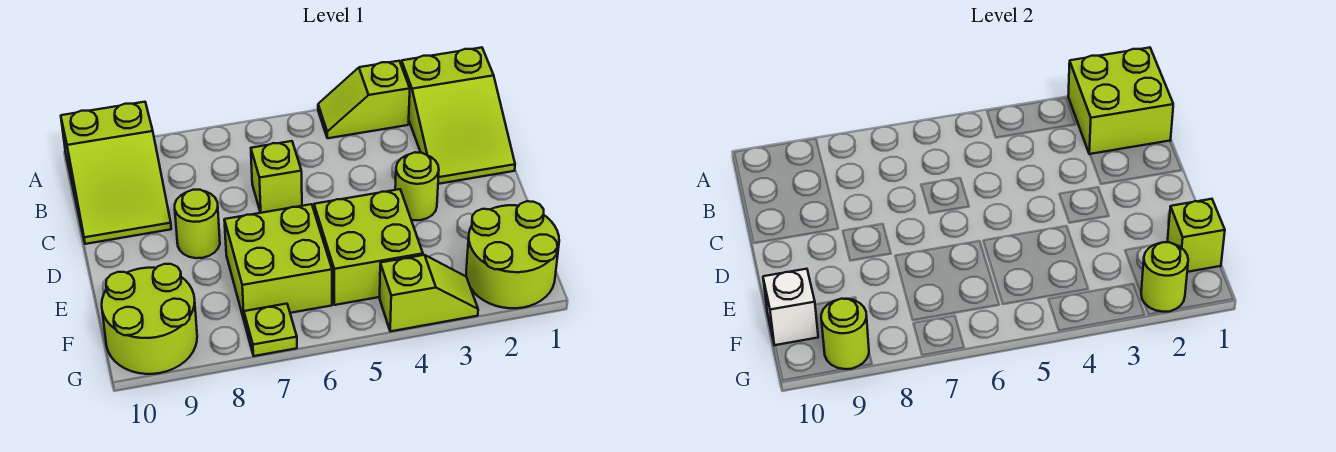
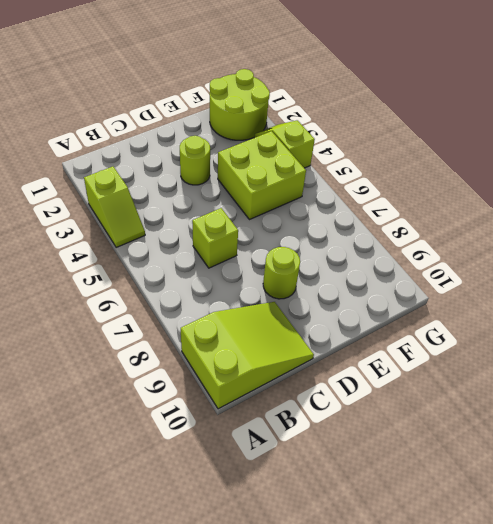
none -> lime 2x3 slope [401,48,515,184]
none -> lime 2x2 brick [224,204,332,319]
none -> lime 2x2 round brick [102,264,197,374]

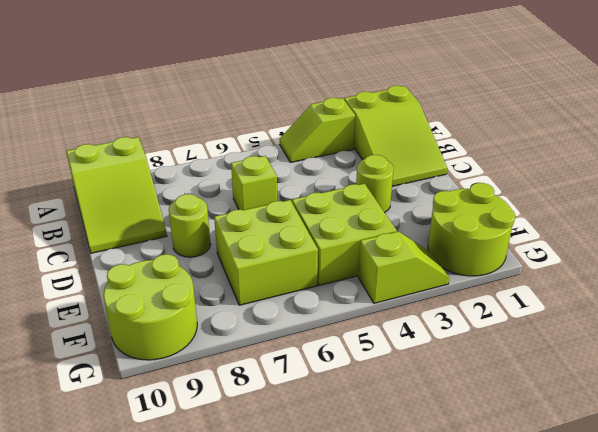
none -> lime 1x1 plate [244,304,297,356]
none -> lime 2x2 brick [1068,48,1173,154]
none -> lime 1x1 brick [1167,199,1225,272]

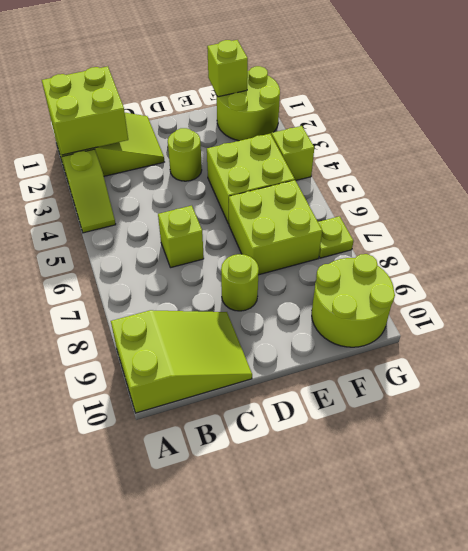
none -> white 1x1 brick [763,269,818,345]
none -> lime 1x1 round brick [1141,242,1188,312]
none -> lime 1x1 round brick [821,299,869,369]

